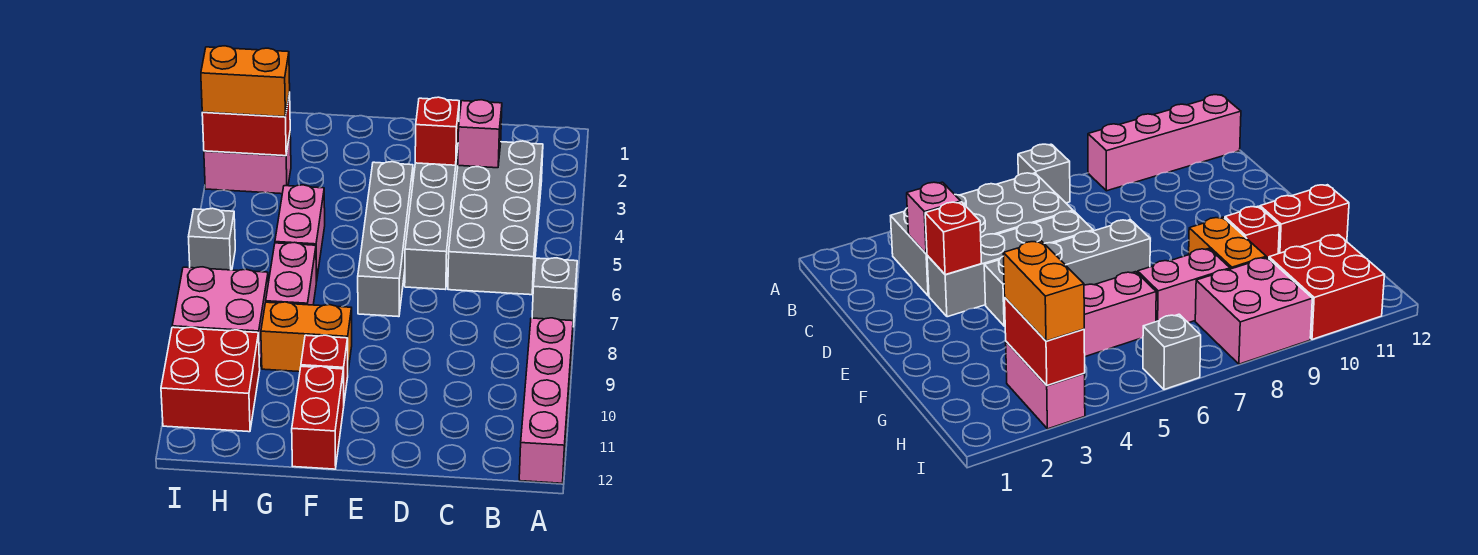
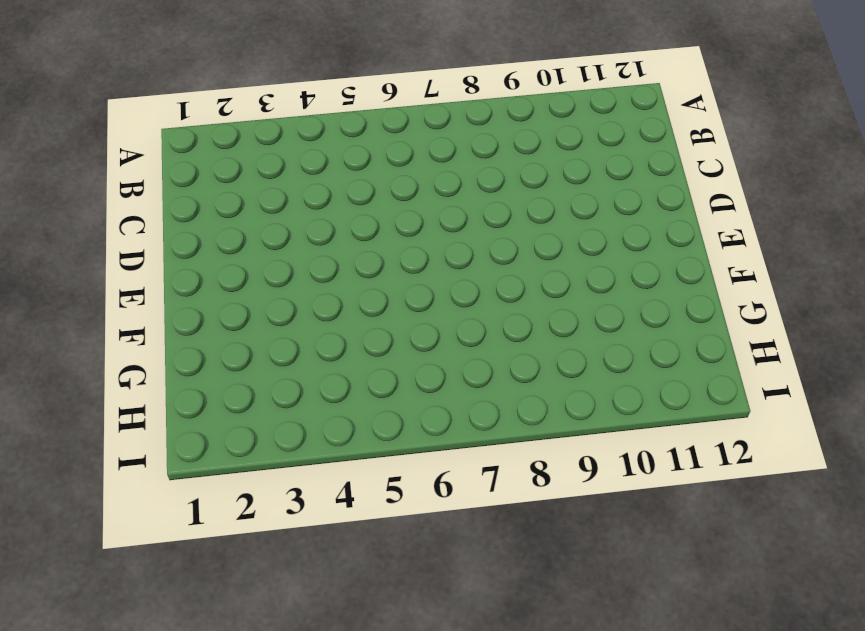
none -> grey 1x1 brick [532,258,577,327]
none -> pink 1x4 brick [519,318,573,483]
none -> grey 2x4 brick [448,141,543,295]

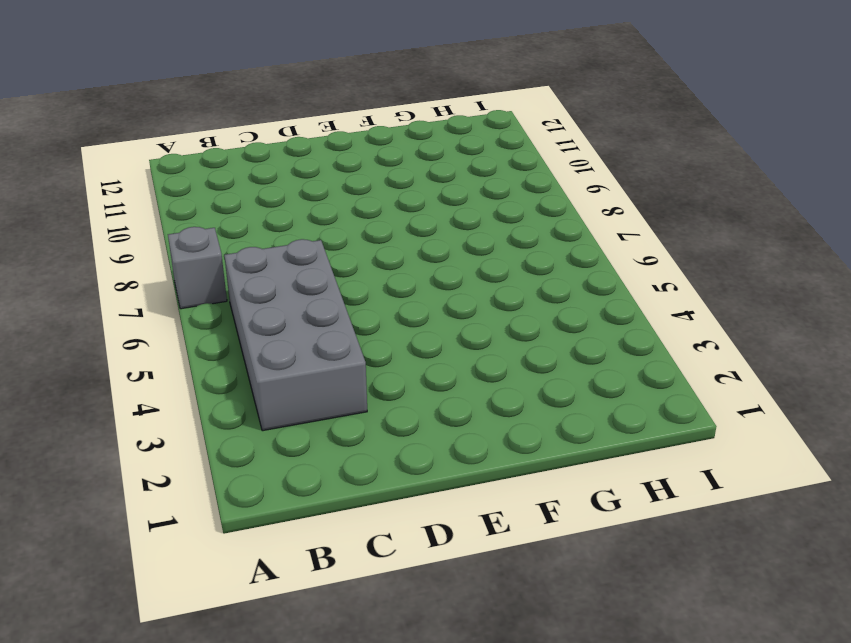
none -> pink 1x4 brick [519,318,573,483]
none -> grey 1x4 brick [405,149,458,290]
none -> grey 1x4 brick [358,162,413,317]

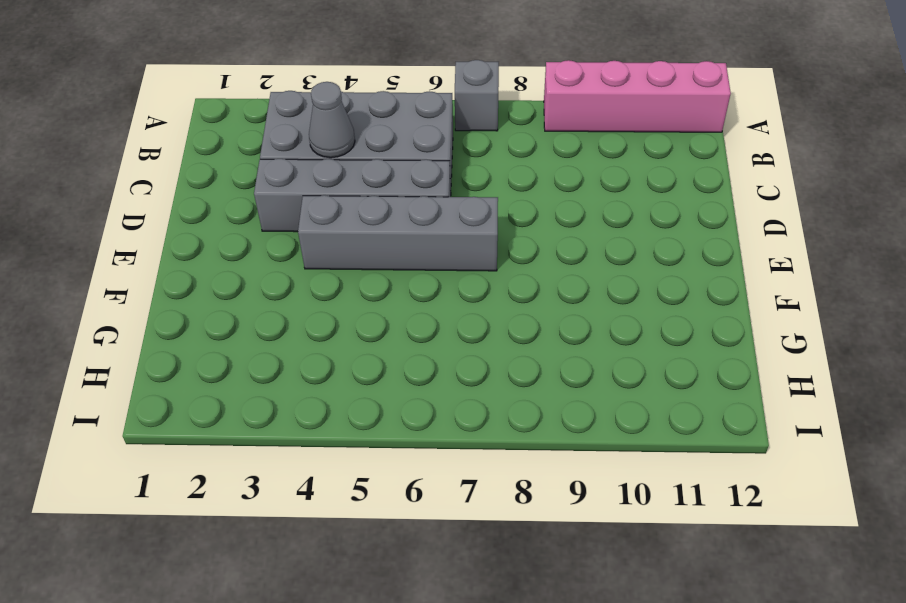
grey 1x1 cone [309,82,355,158] -> none
none -> orange 1x2 brick [261,302,352,372]
none -> red 1x1 brick [301,335,348,401]
none -> red 1x2 brick [292,366,344,469]

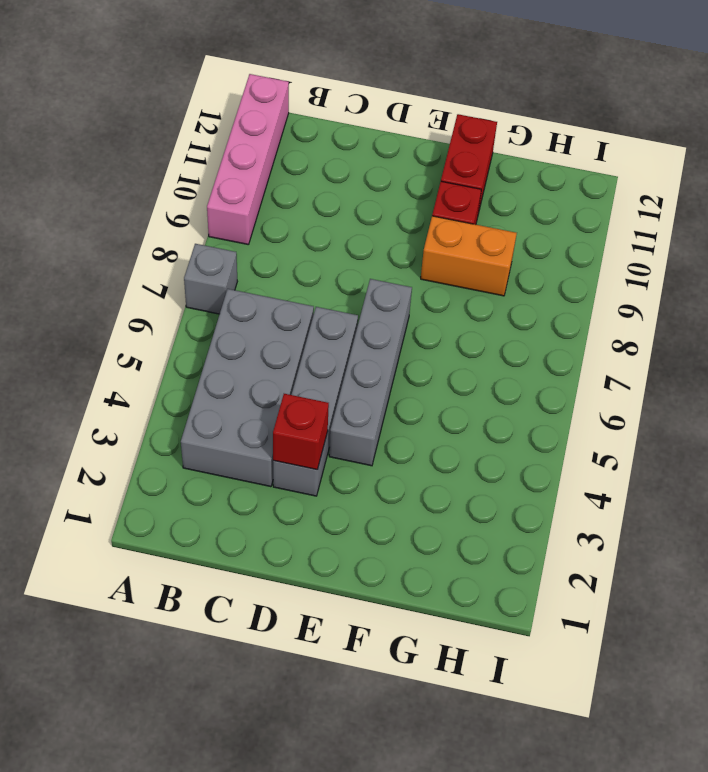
none -> pink 1x2 brick [275,185,325,282]
none -> pink 1x2 brick [266,242,316,305]
none -> pink 1x2 brick [204,135,291,194]

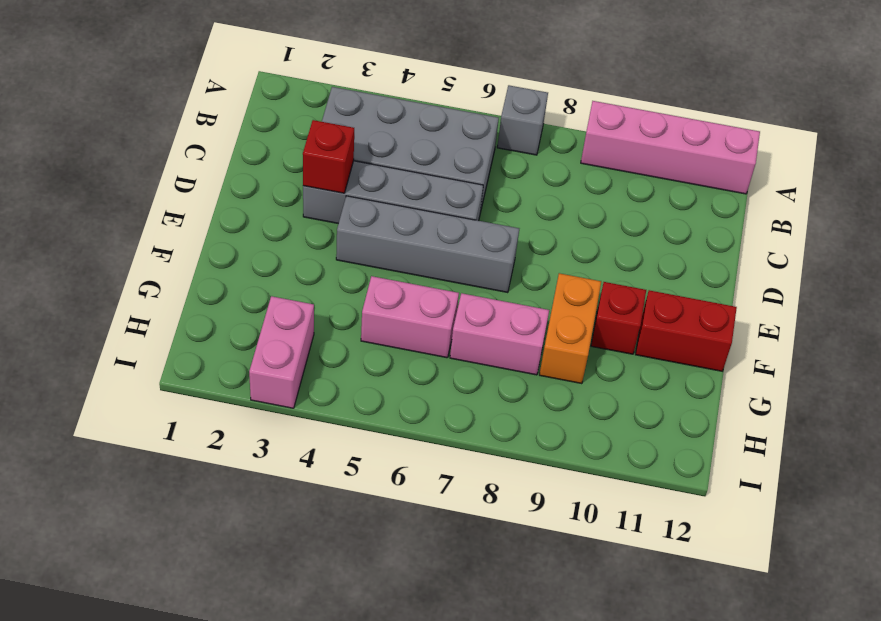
none -> pink 2x2 brick [172,267,268,367]
none -> red 2x2 brick [161,327,260,432]
none -> grey 1x1 brick [189,208,235,270]

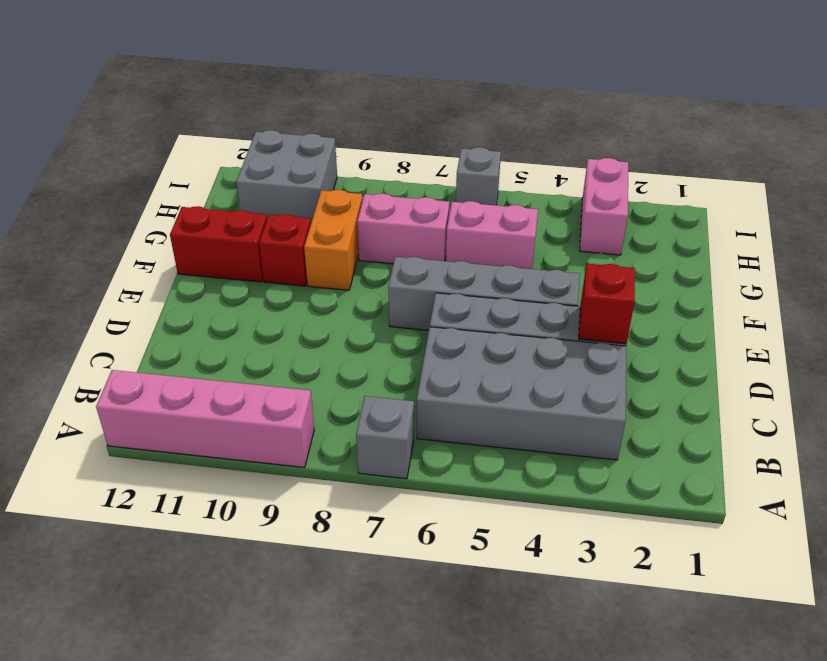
grey 2x2 brick [236,130,337,222] -> red 2x2 brick [161,327,260,432]
none -> pink 2x2 brick [172,267,268,367]
none -> pink 1x1 brick [458,100,502,168]
none -> red 1x2 brick [202,92,290,156]

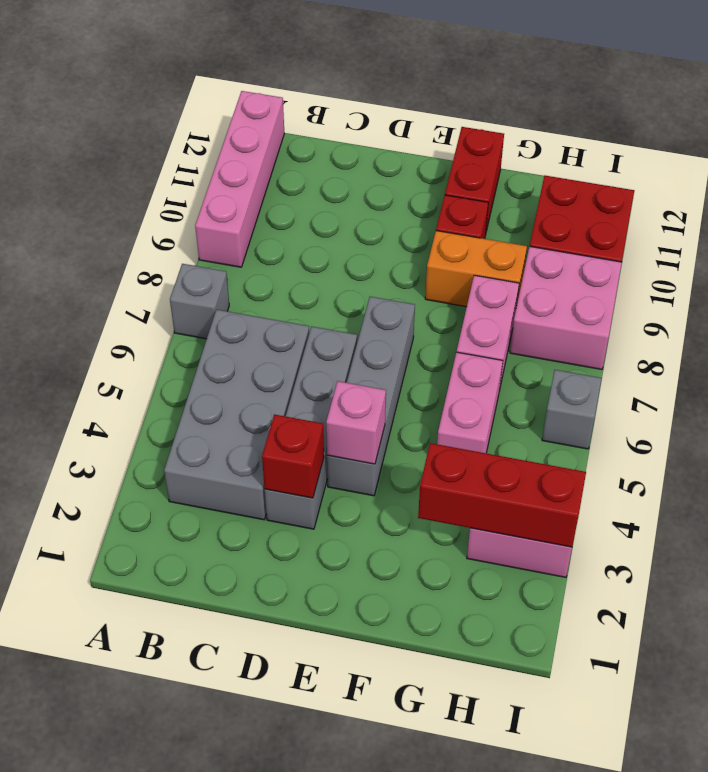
pink 1x1 brick [326,381,386,464] -> pink 1x1 brick moved to [458,100,502,168]
red 1x3 brick [418,443,586,547] -> red 1x2 brick [202,92,290,156]
none -> orange 1x2 brick [201,46,290,117]

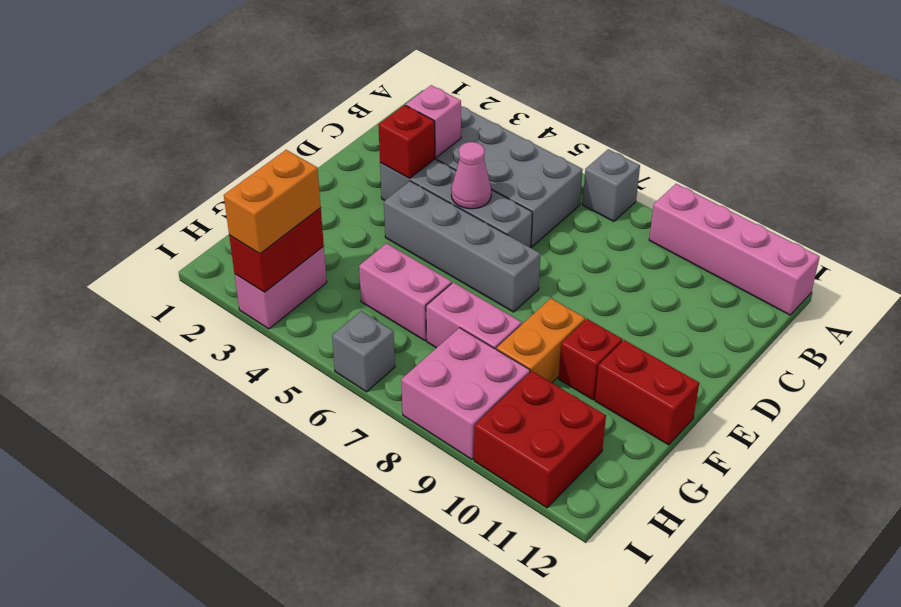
pink 1x1 cone [451,142,491,209] -> none

